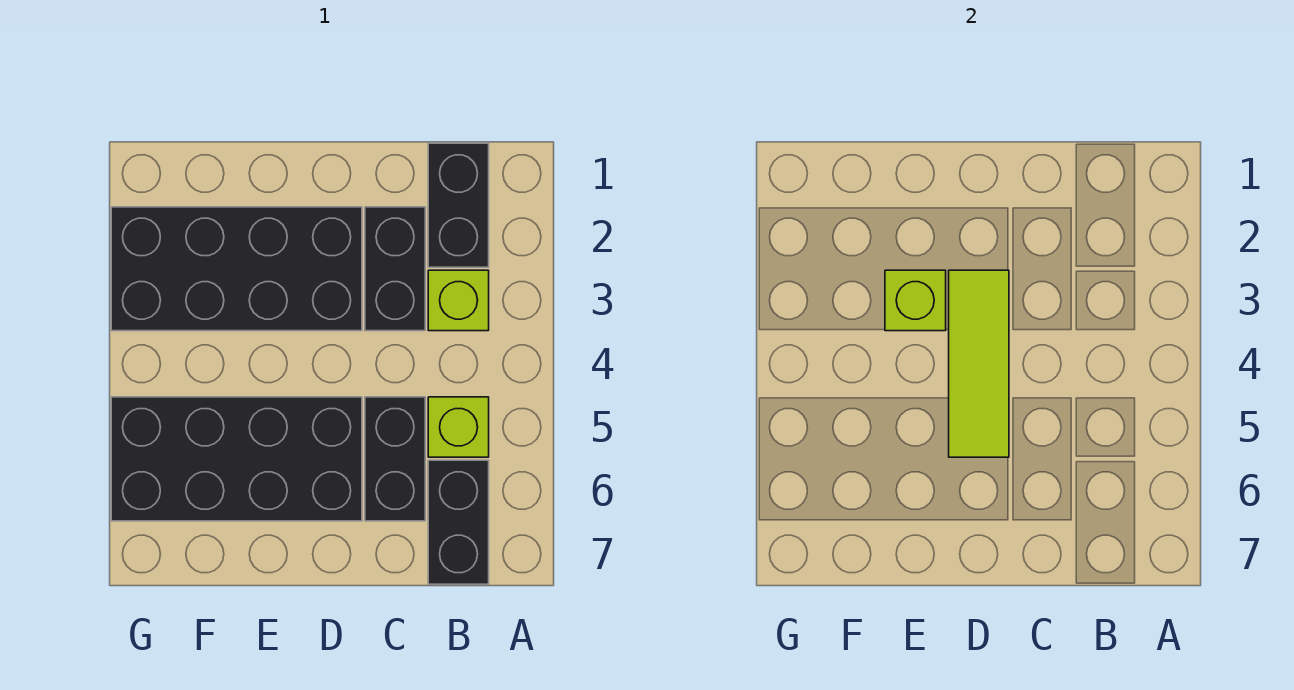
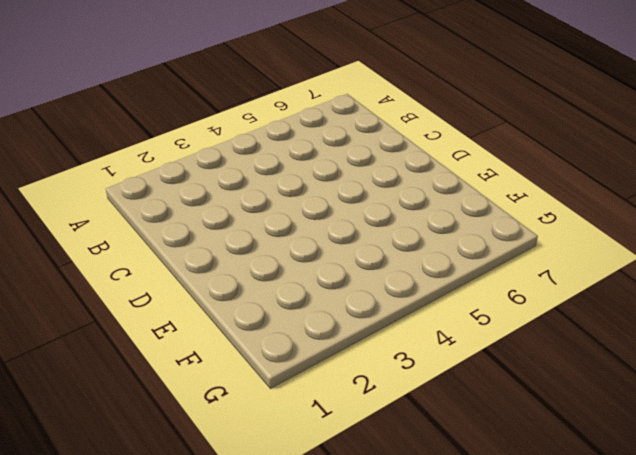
none -> black 1x2 brick [428,143,489,267]
none -> lime 1x1 brick [428,270,489,331]

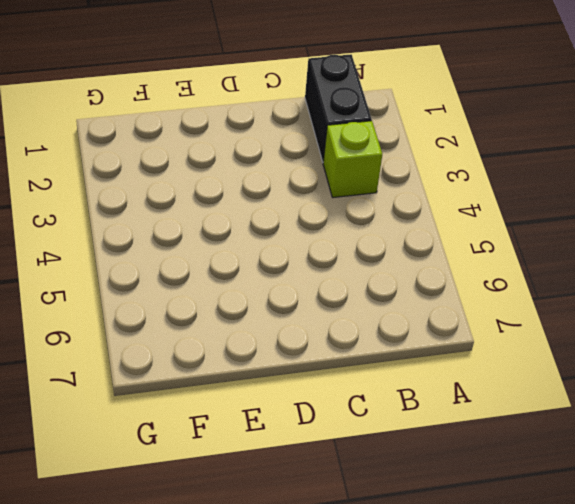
none -> lime 1x1 brick [428,397,489,457]
none -> black 1x2 brick [428,460,489,584]

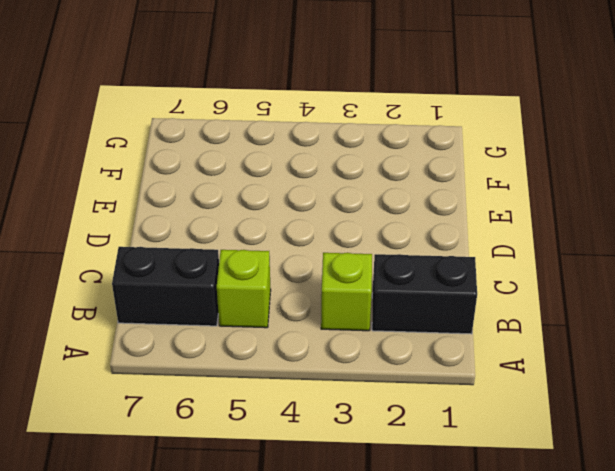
none -> black 1x2 brick [365,207,425,331]
none -> black 1x2 brick [365,397,425,521]

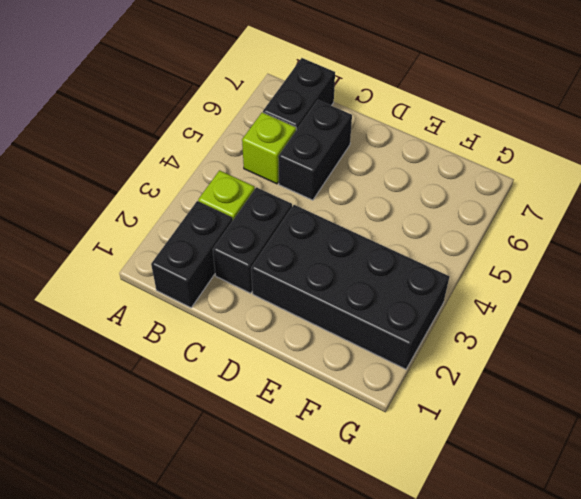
none -> black 2x4 brick [111,397,362,521]
none -> lime 1x3 tile [949,270,1009,457]

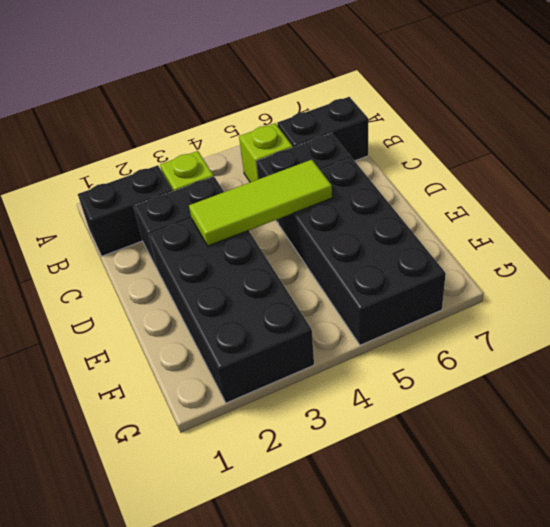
none -> lime 1x1 brick [885,270,946,331]

